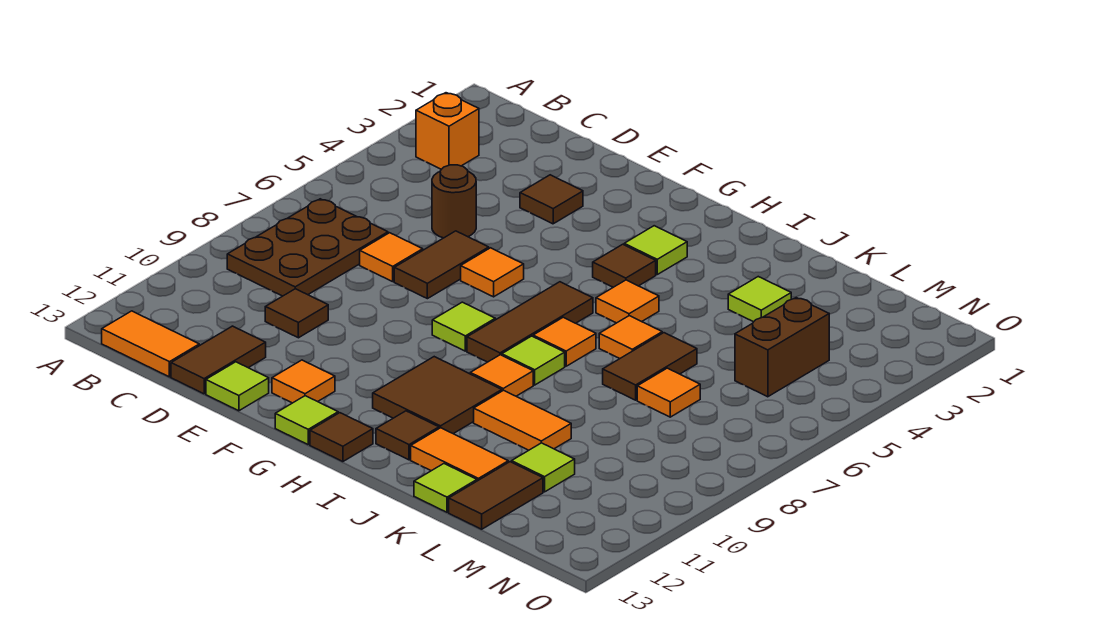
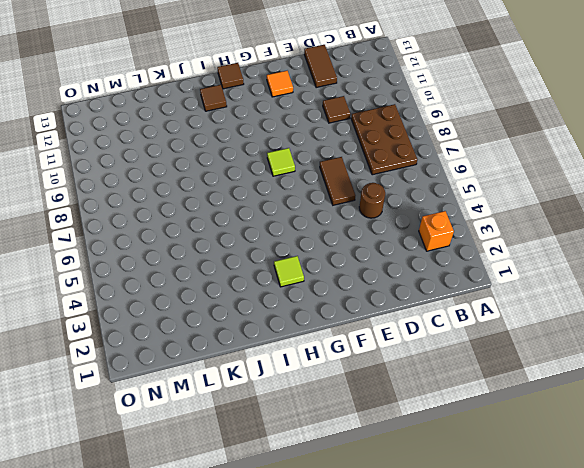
none -> orange 1x2 tile [102,311,199,377]
none -> orange 1x1 tile [360,233,423,282]
none -> brown 1x1 tile [520,175,583,224]
none -> lime 1x1 tile [206,362,269,411]

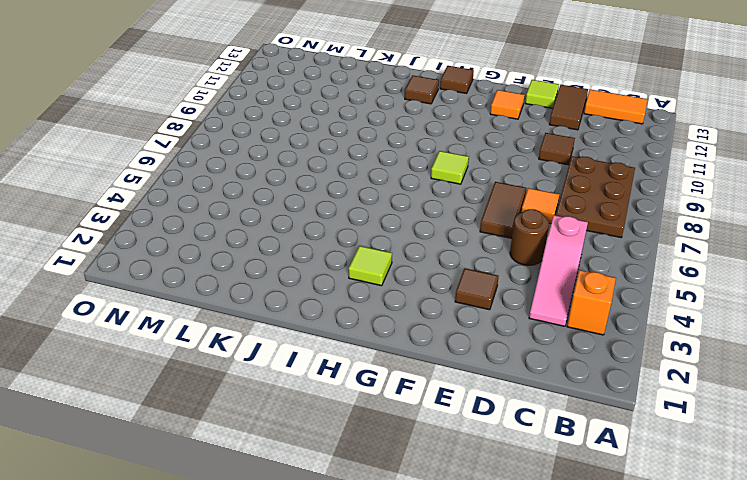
pink 1x3 slope [529,215,588,326] -> none
none -> orange 1x1 tile [461,248,524,297]
none -> lime 1x1 tile [275,396,338,444]
none -> brown 1x1 tile [593,244,656,287]
none -> brown 1x3 tile [467,282,593,362]

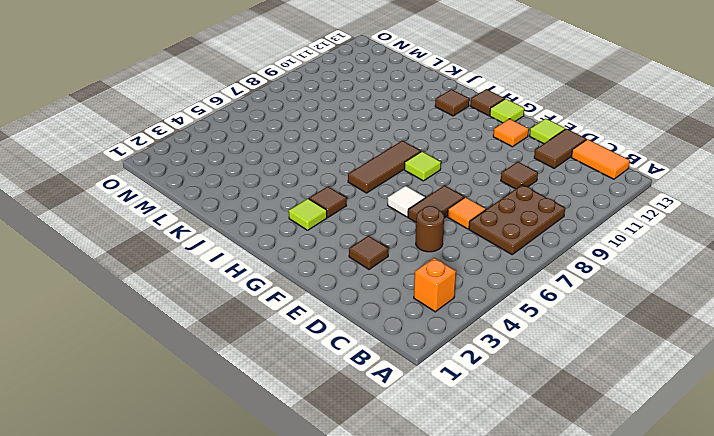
white 1x1 tile [388,186,425,217] -> orange 1x1 tile [461,248,524,297]
none -> brown 2x2 tile [373,357,502,434]
none -> orange 1x1 tile [596,280,659,323]
none -> orange 1x1 tile [533,317,596,366]
none -> lime 1x1 tile [502,336,565,385]

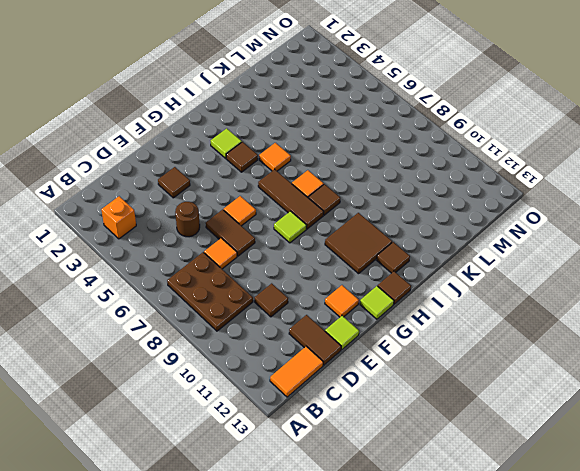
brown 1x1 tile [308,184,340,215] -> lime 1x1 tile [502,336,565,385]
none -> orange 1x1 tile [470,355,533,396]
none -> orange 1x1 tile [599,316,662,358]
none -> orange 1x2 tile [474,390,571,450]
none -> orange 1x2 tile [411,428,508,481]

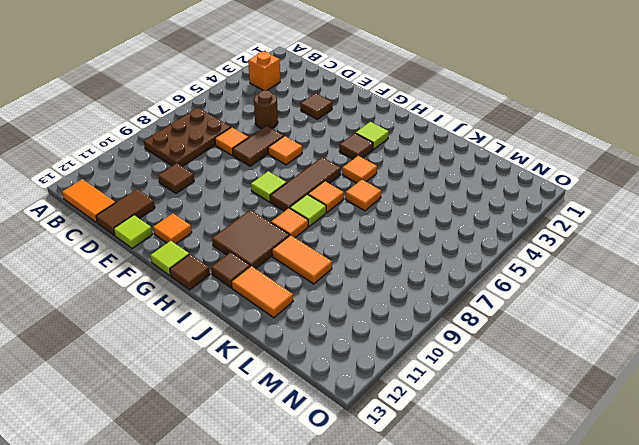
none -> lime 1x1 tile [728,277,791,322]
none -> brown 1x2 tile [603,333,697,400]
none -> lime 1x1 tile [414,464,477,512]
none -> orange 1x1 tile [637,368,700,417]

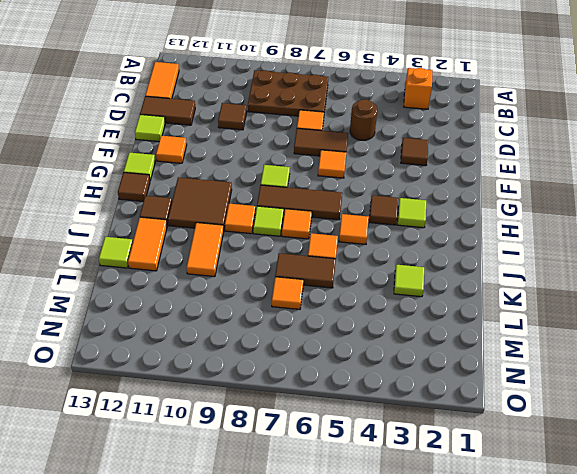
none -> lime 1x1 tile [512,443,575,492]
none -> brown 1x2 tile [449,462,543,529]
none -> brown 1x2 brick [735,298,829,397]

